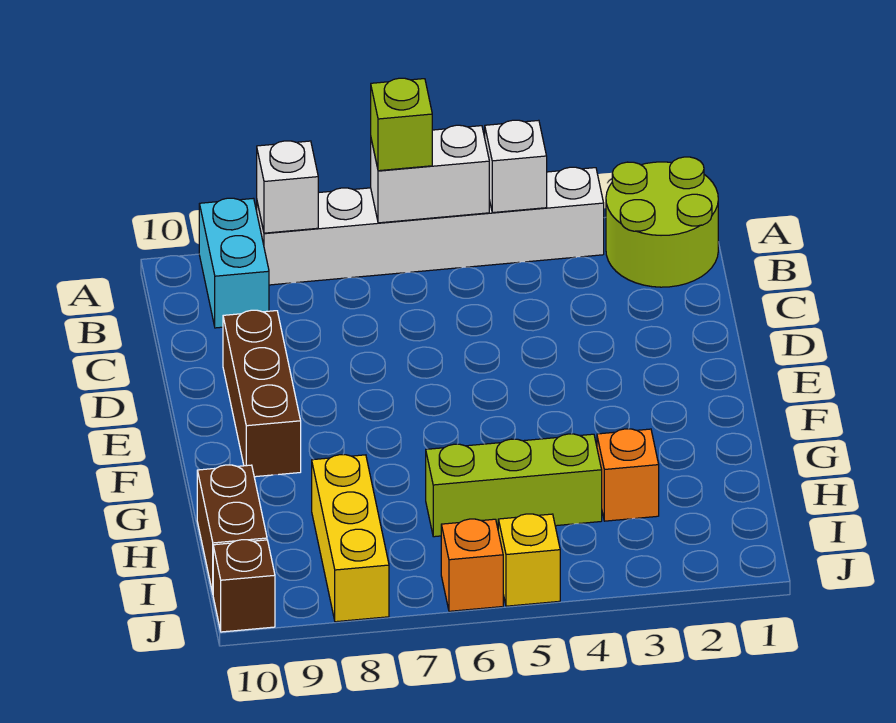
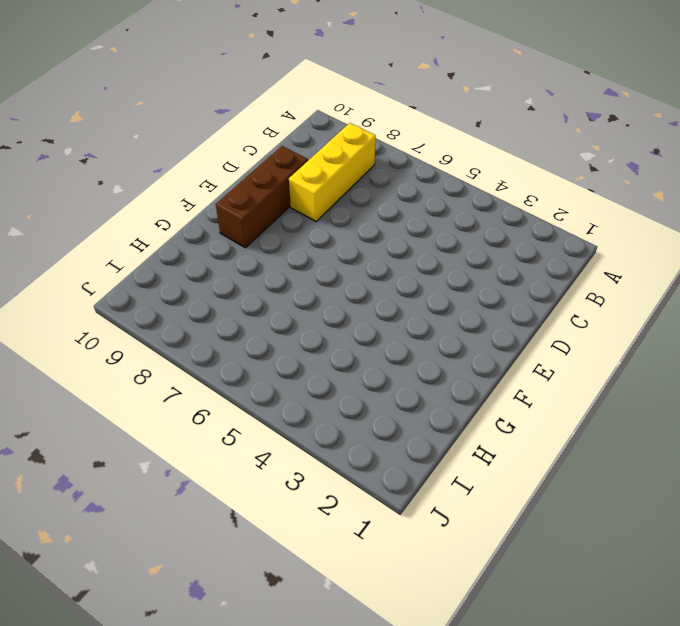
yellow 1x3 brick [289,123,376,221] -> yellow 1x3 brick moved to [312,455,389,622]
none -> lime 2x2 round brick [606,157,718,287]
none -> white 1x6 brick [257,167,604,285]
none -> cyan 1x2 brick [199,198,269,328]

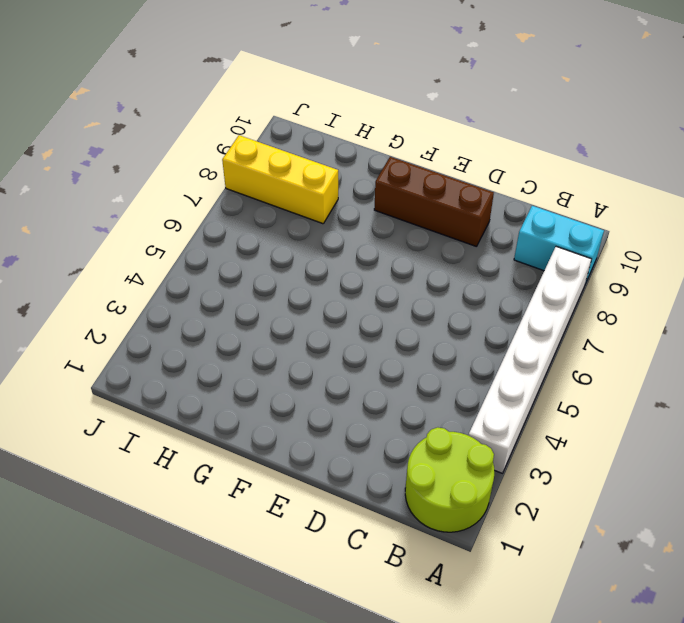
none -> orange 1x1 brick [597,429,659,521]
none -> lime 1x3 brick [426,434,602,537]
none -> brown 1x2 brick [197,465,267,593]

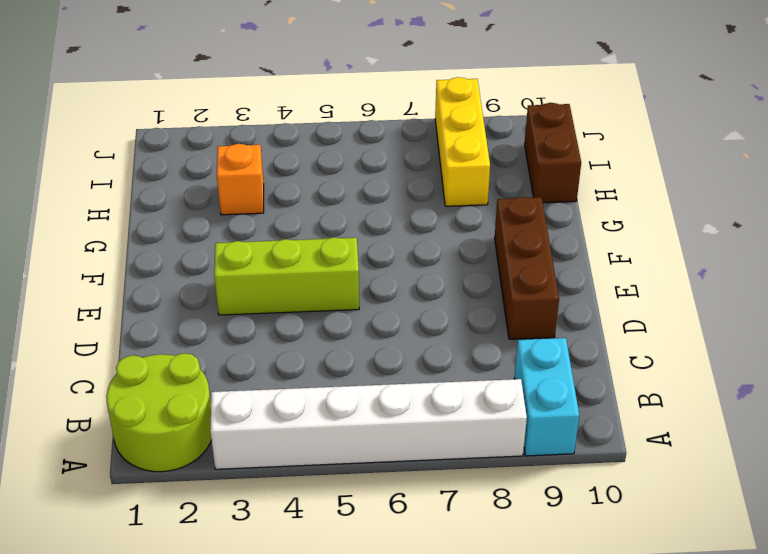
lime 1x3 brick [214,237,359,315] -> lime 1x3 brick moved to [426,434,602,537]
none -> yellow 1x1 brick [498,514,560,606]
none -> orange 1x1 brick [441,519,503,611]
none -> brown 1x1 brick [213,540,275,632]

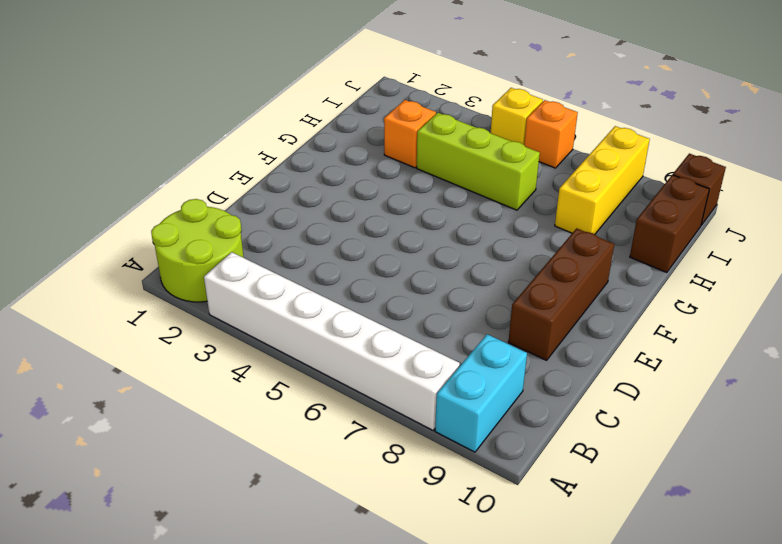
none -> white 1x1 brick [485,120,547,213]
none -> white 1x2 brick [371,125,489,223]
none -> white 1x1 brick [257,141,318,233]

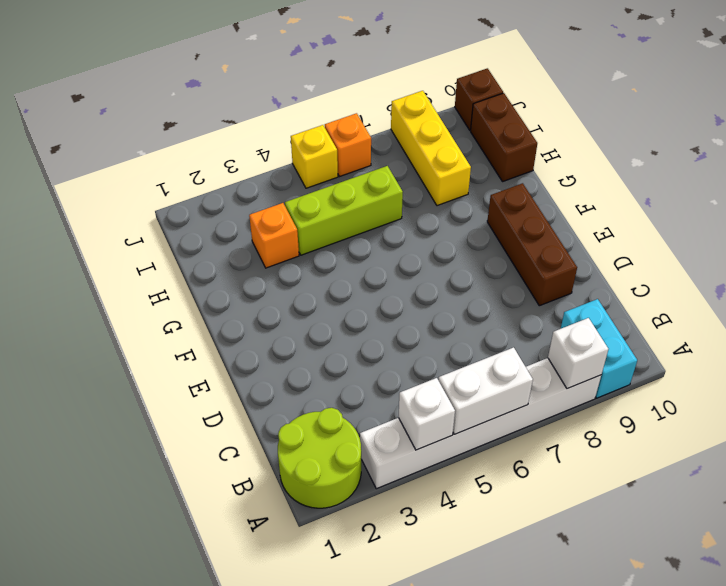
none -> lime 1x1 brick [371,78,432,171]

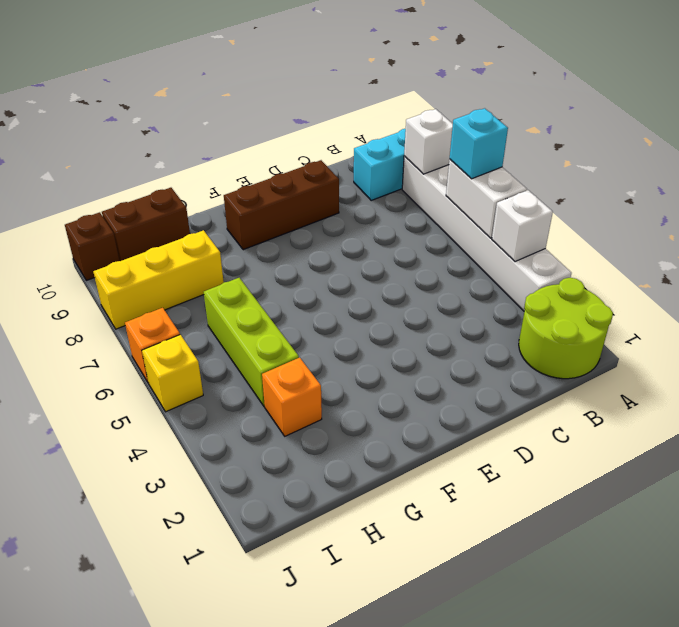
cyan 1x1 brick [450,108,508,179] -> lime 1x1 brick [371,78,432,171]

